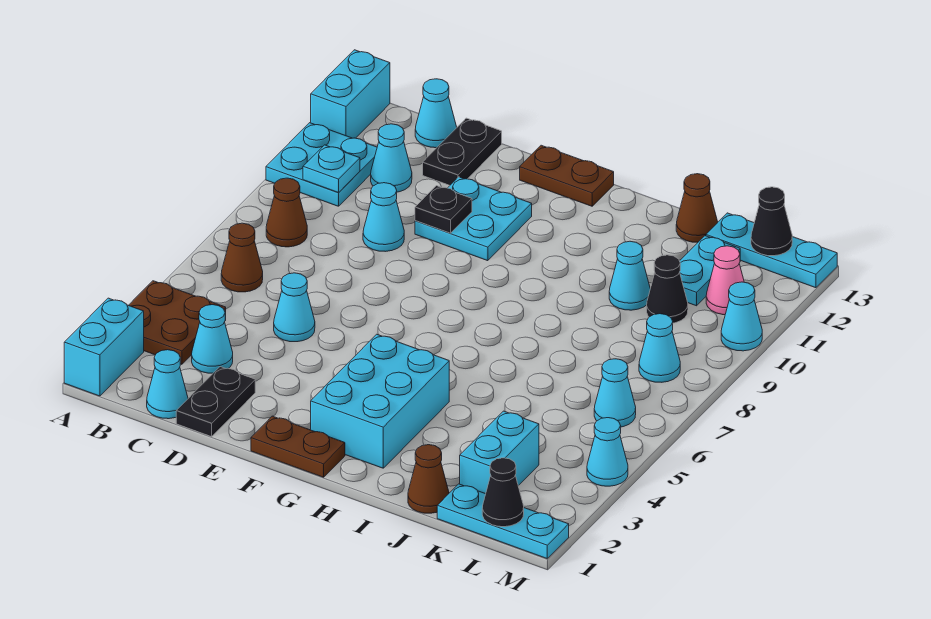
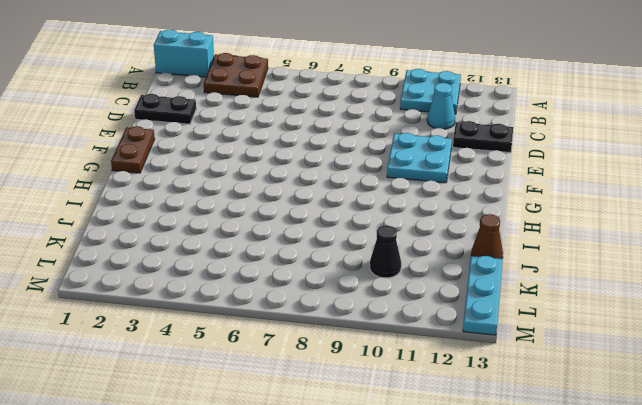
none -> cyan 1x2 brick [311,50,390,138]
none -> brown 1x1 cone [221,223,263,292]
none -> brown 1x1 cone [266,178,307,247]
none -> cyan 1x1 cone [147,350,188,419]

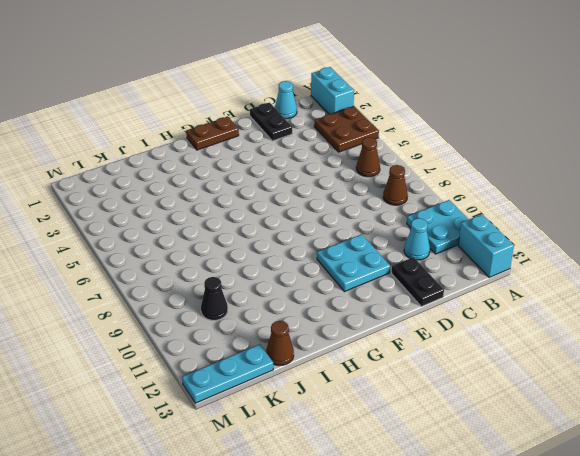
none -> cyan 1x1 cone [192,305,233,373]
none -> cyan 1x1 cone [415,79,457,148]
none -> cyan 1x1 cone [274,273,315,342]
none -> cyan 1x1 cone [363,183,404,252]

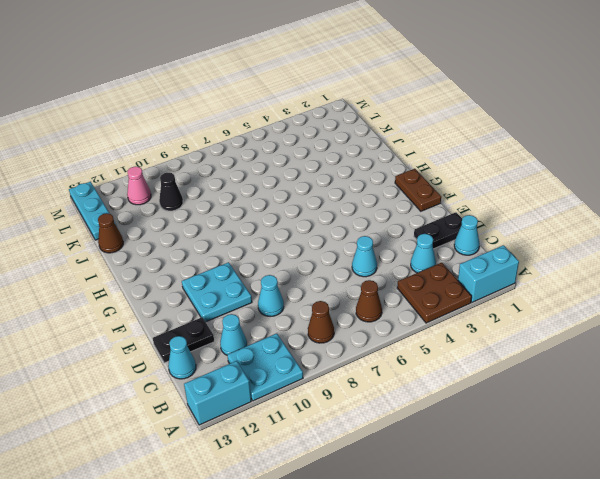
none -> brown 1x2 plate [520,145,614,206]
none -> cyan 2x3 brick [311,334,449,468]
none -> brown 1x1 cone [408,445,449,513]
none -> cyan 1x1 cone [609,241,650,310]

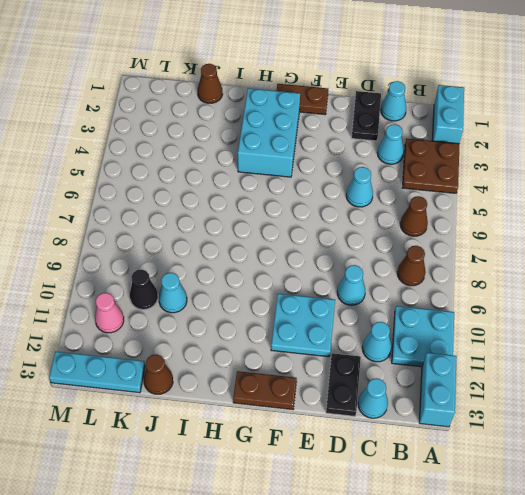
none -> cyan 1x3 plate [437,484,569,558]
none -> cyan 1x2 brick [460,411,539,494]
none -> cyan 1x2 plate [680,236,740,306]
none -> cyan 1x1 cone [594,359,636,427]

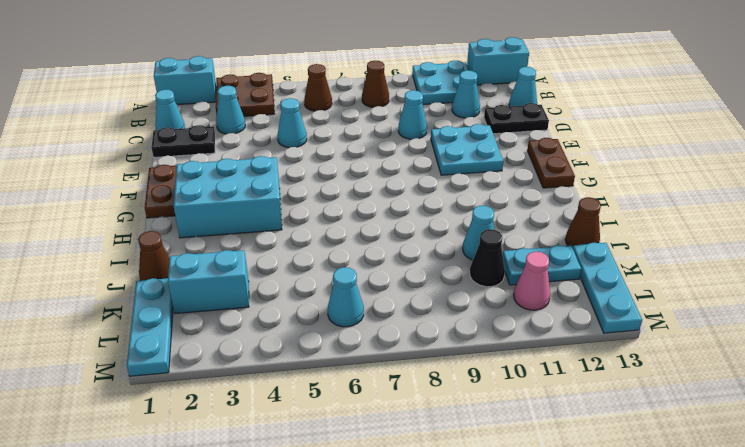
none -> cyan 1x1 cone [639,314,680,382]
none -> cyan 1x1 cone [587,418,628,486]
none -> cyan 1x1 cone [721,282,762,351]
none -> cyan 1x1 plate [303,145,360,193]

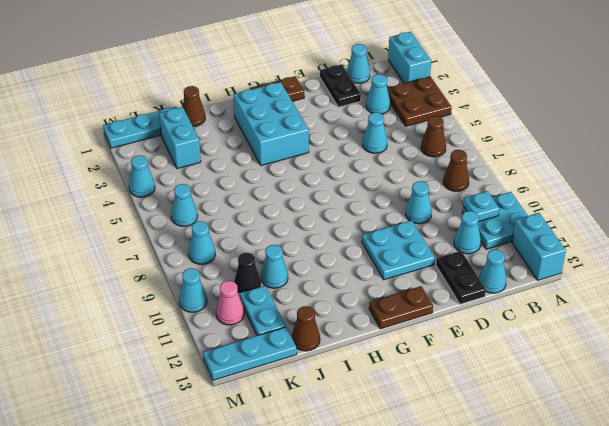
none -> black 1x1 plate [415,186,472,233]
none -> black 1x1 cone [482,458,524,527]
none -> black 1x1 cone [751,187,792,256]

